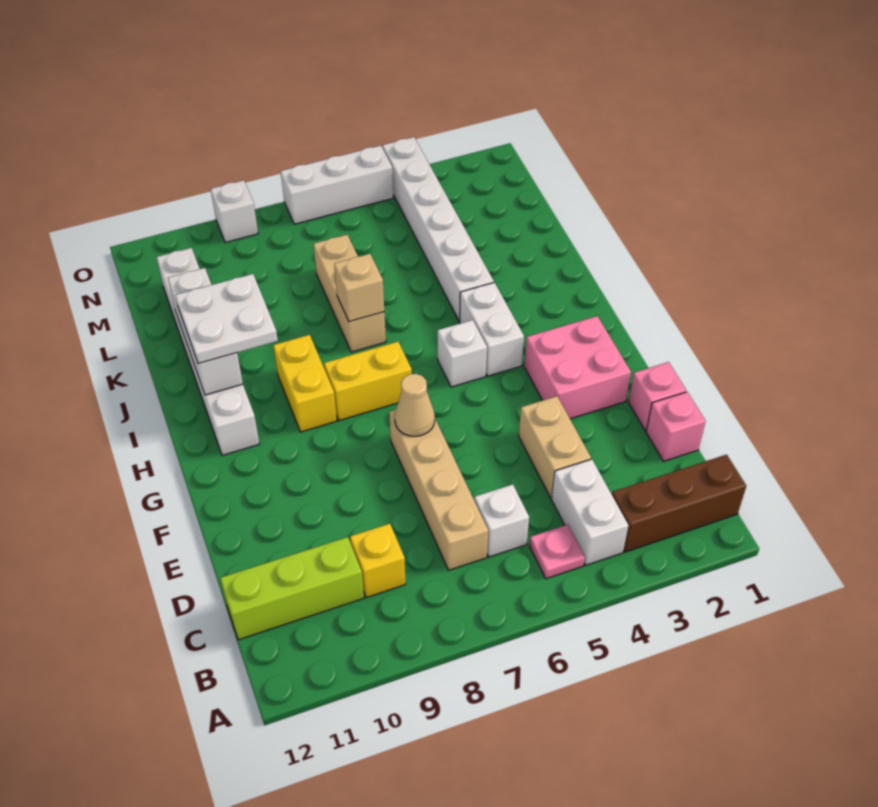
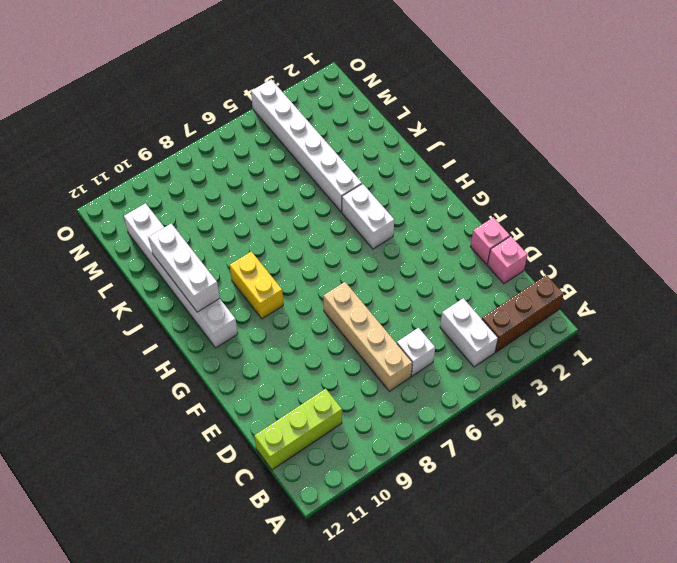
none -> pink 1x1 plate [529,525,585,579]
none -> yellow 1x1 brick [350,524,406,598]
none -> tan 1x2 brick [519,396,591,498]

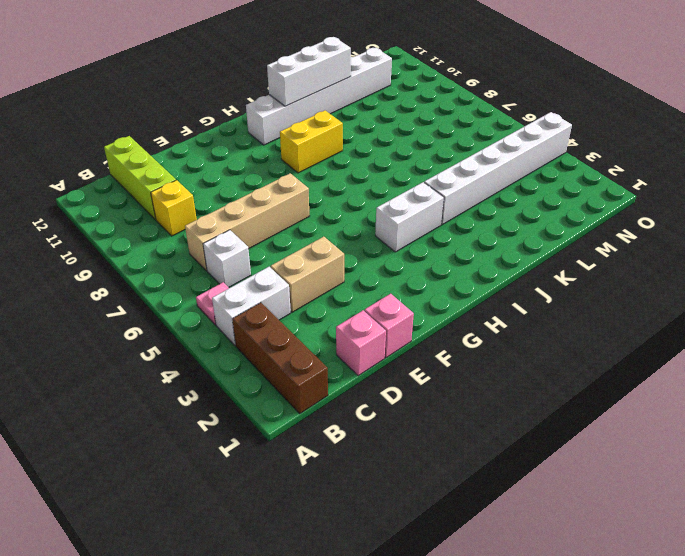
none -> pink 2x2 brick [524,316,631,419]
none -> white 1x1 brick [438,320,487,387]
none -> yellow 1x2 brick [324,342,412,421]

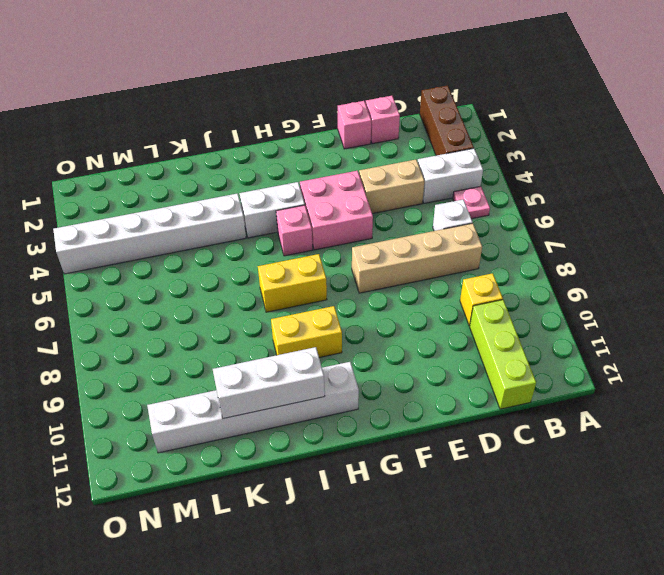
pink 2x2 brick [300,171,373,250] -> pink 2x2 brick moved to [524,316,631,419]
pink 1x1 brick [276,205,313,256] -> white 1x1 brick [438,320,487,387]
yellow 1x2 brick [258,254,327,312] -> yellow 1x2 brick turned to [324,342,412,421]
none -> tan 1x3 brick [313,235,386,352]
none -> white 1x3 brick [281,146,393,224]
none -> white 1x1 brick [211,180,258,243]

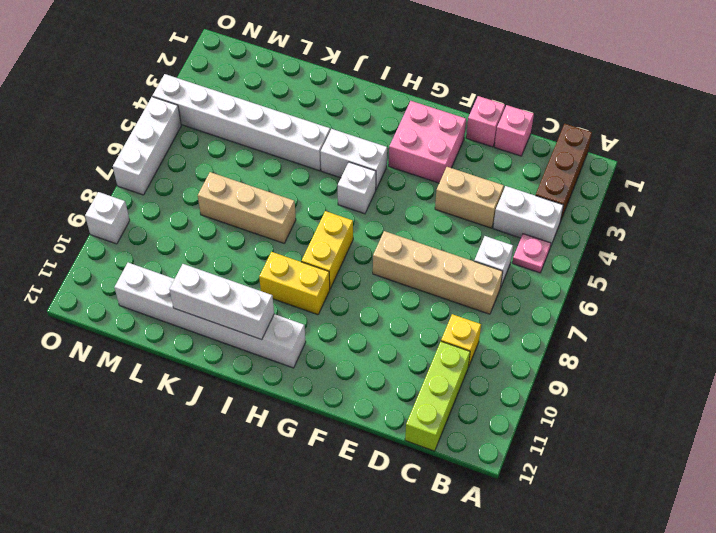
none -> tan 1x1 cone [395,374,435,436]
none -> tan 1x1 brick [334,254,384,322]
none -> white 2x2 plate [175,274,278,364]

